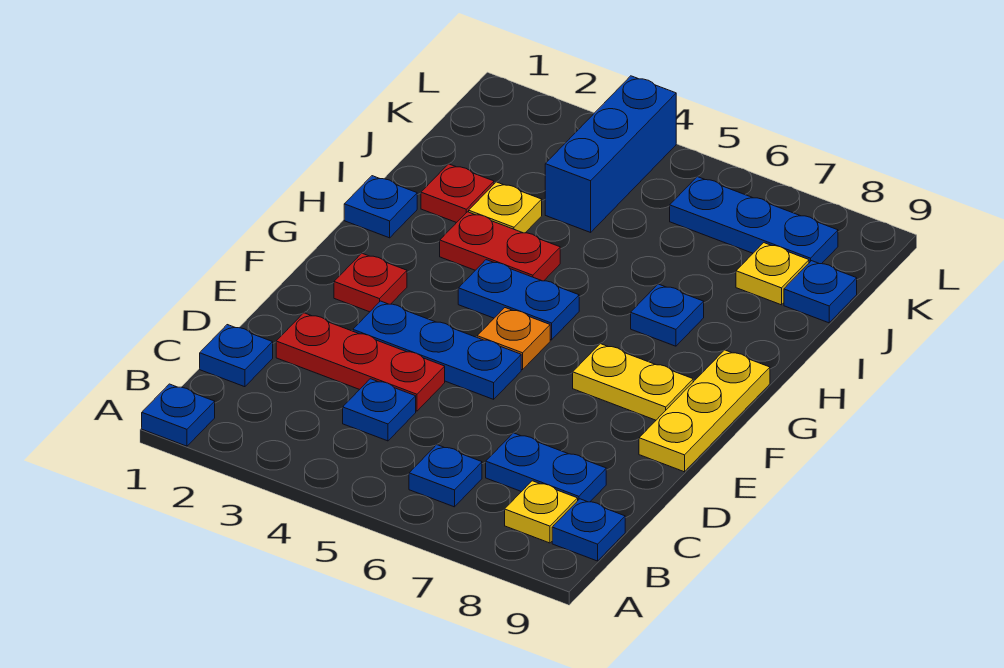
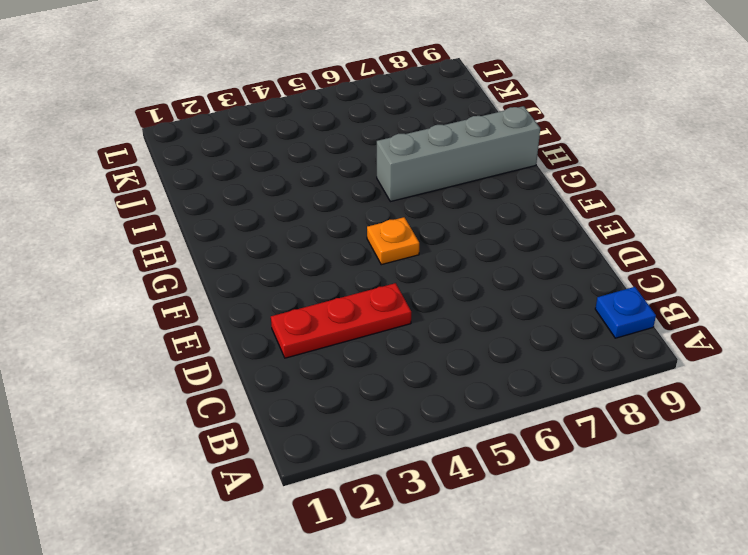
grey 1x4 brick [377,106,540,202] -> blue 1x1 plate [631,284,704,346]
none -> blue 1x1 plate [142,384,215,446]
none -> blue 1x1 plate [409,445,482,507]
none -> yellow 1x1 plate [505,481,578,543]

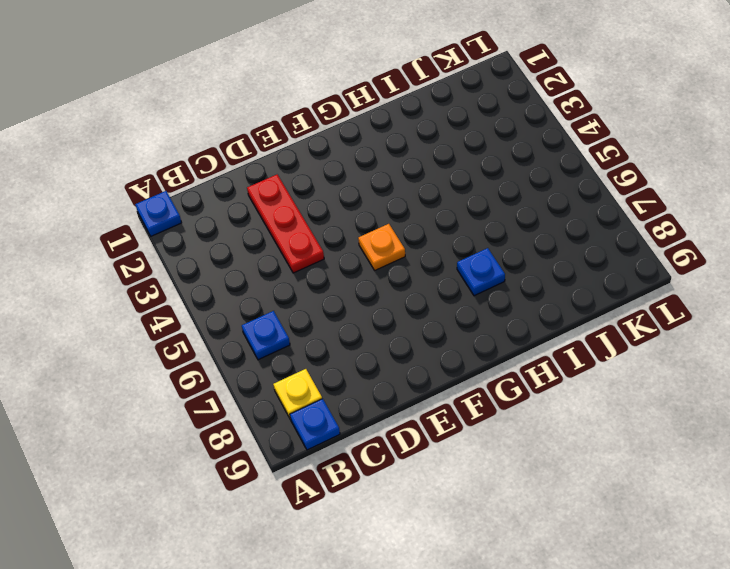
none -> blue 1x1 plate [200,325,273,387]
none -> blue 1x1 plate [343,379,416,441]
none -> blue 1x2 plate [486,433,606,502]

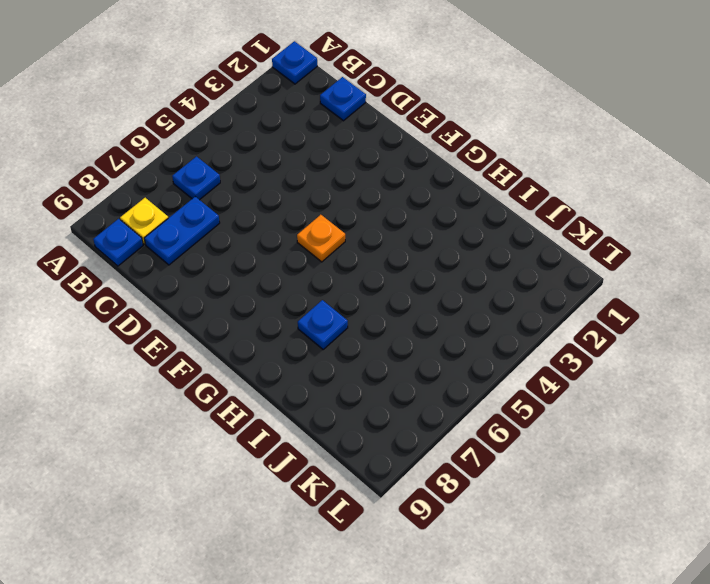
none -> blue 1x1 plate [343,379,416,441]
none -> red 1x3 plate [276,313,445,411]
none -> blue 1x3 plate [353,301,521,399]

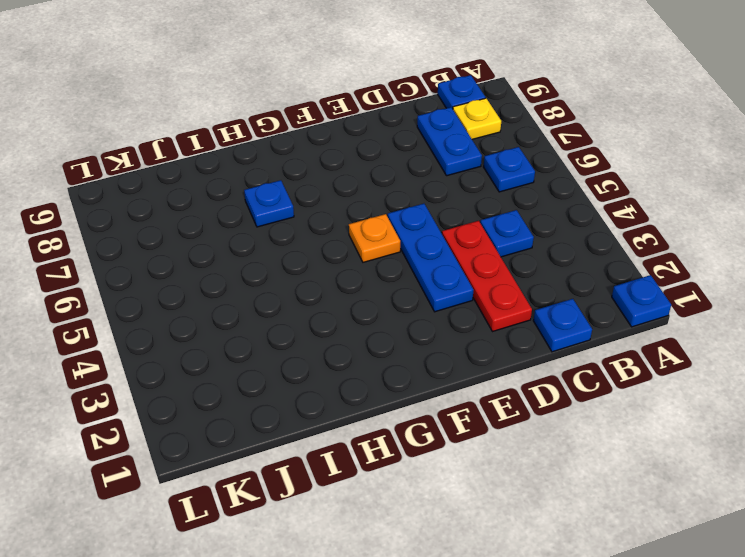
none -> yellow 1x3 plate [639,350,770,472]
none -> red 1x1 plate [334,253,407,312]
none -> yellow 1x2 plate [573,344,693,420]

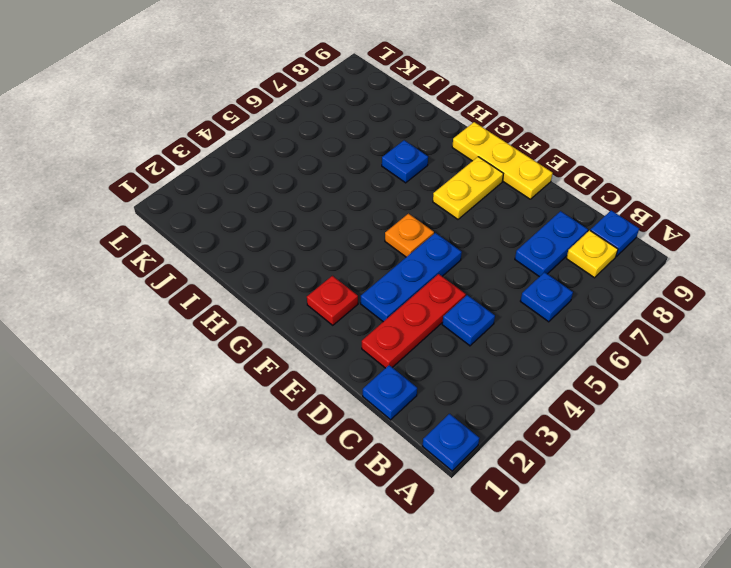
none -> blue 1x2 plate [458,260,579,340]
none -> blue 1x1 plate [344,176,417,238]
none -> red 1x2 plate [440,212,560,281]

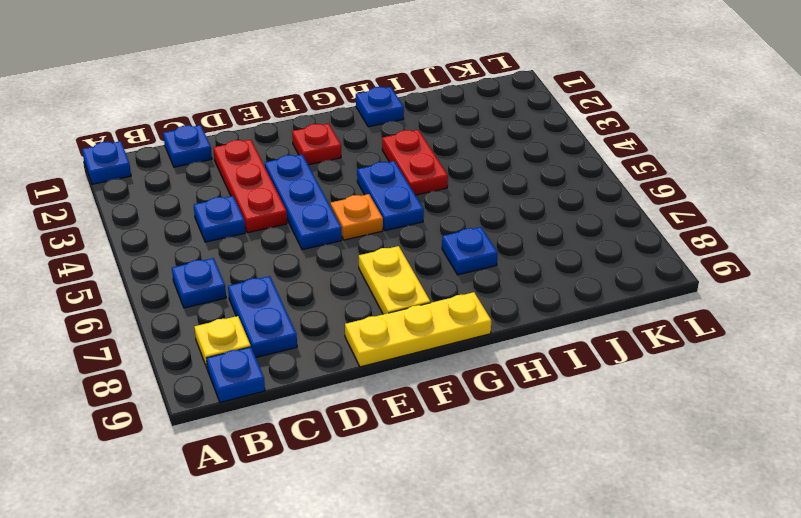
none -> red 1x1 plate [421,164,494,223]
none -> yellow 1x1 plate [469,182,542,233]
none -> blue 1x3 brick [545,76,676,232]

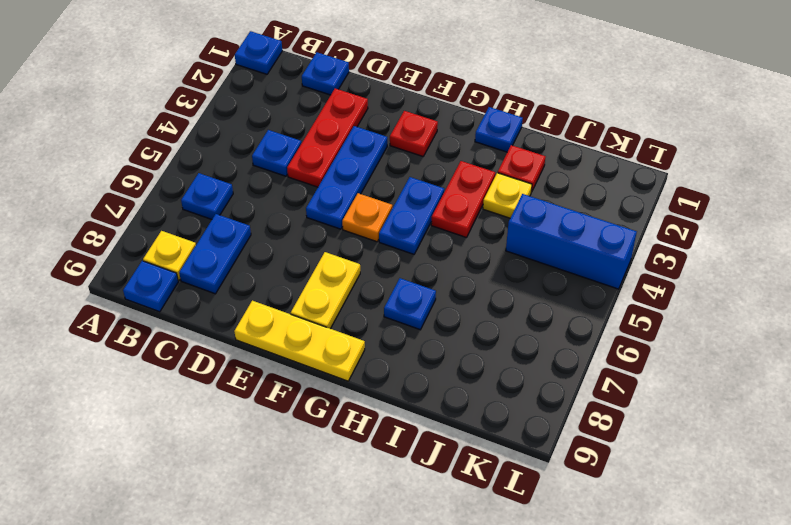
none -> yellow 1x1 plate [736,243,809,305]
none -> blue 1x1 plate [784,261,857,323]
none -> blue 1x3 plate [670,177,838,264]

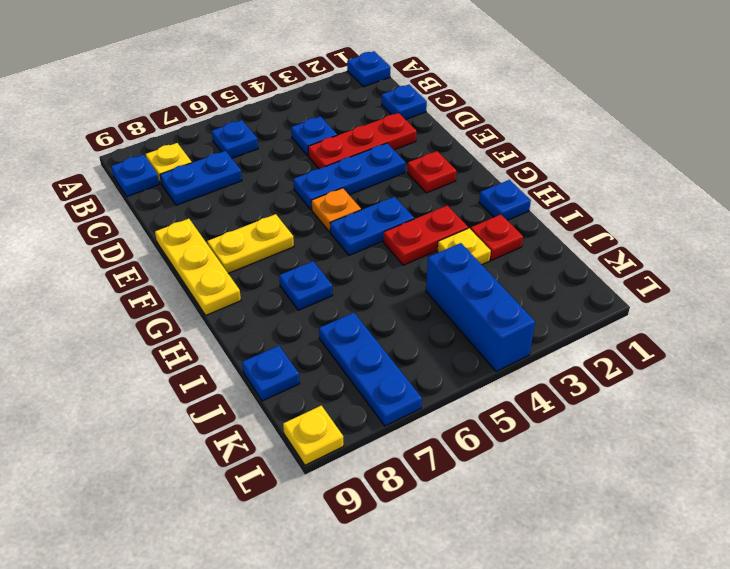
blue 1x3 plate [319,313,422,426] -> blue 1x3 plate turned to [670,177,838,264]
yellow 1x1 plate [283,406,344,465] -> yellow 1x1 plate moved to [736,243,809,305]

